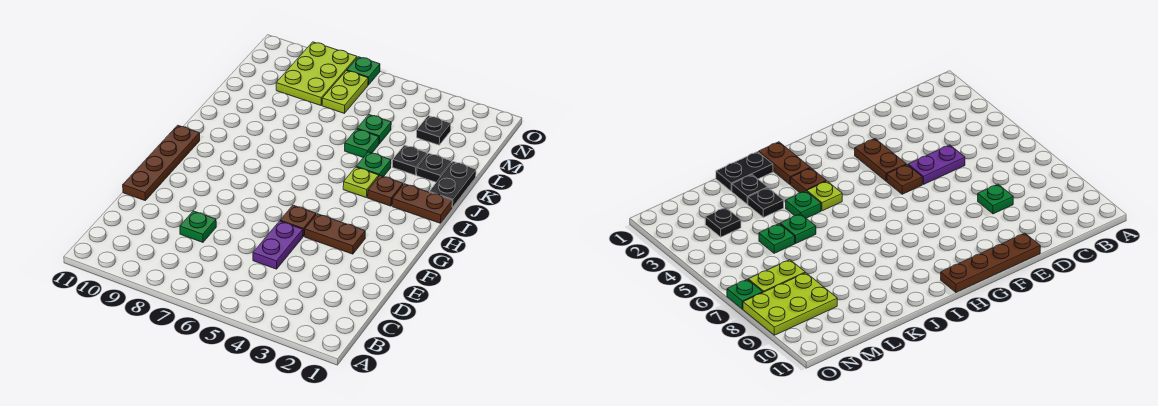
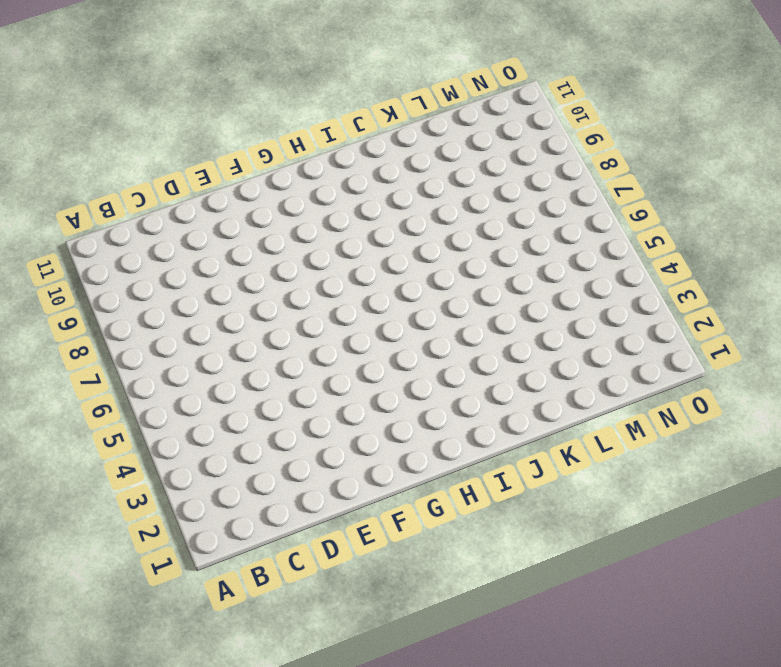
none -> purple 1x2 plate [253,221,303,269]
none -> green 1x1 plate [180,211,216,242]
none -> brown 1x4 plate [123,125,200,200]

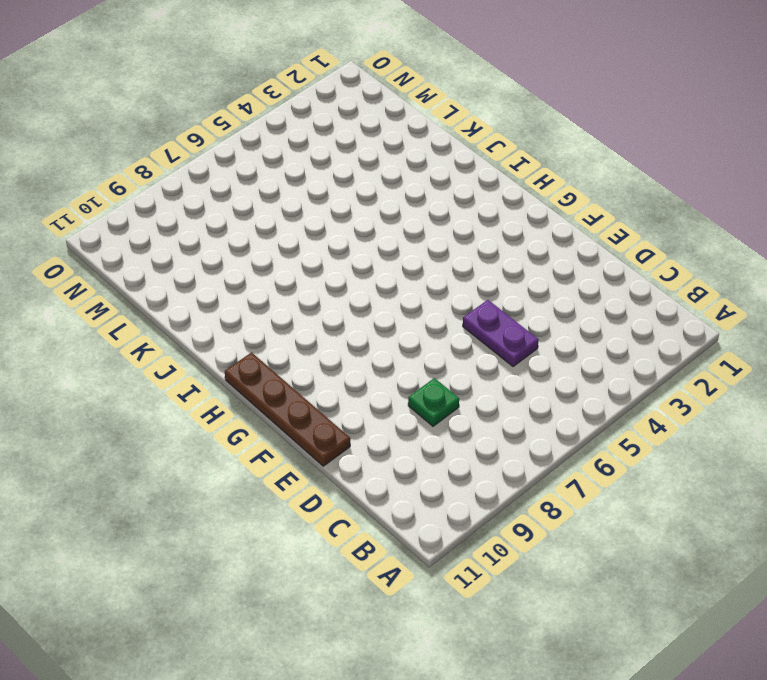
none -> brown 1x2 plate [305,214,365,254]
none -> brown 1x1 plate [280,205,316,236]
none -> brown 1x2 plate [392,184,452,223]

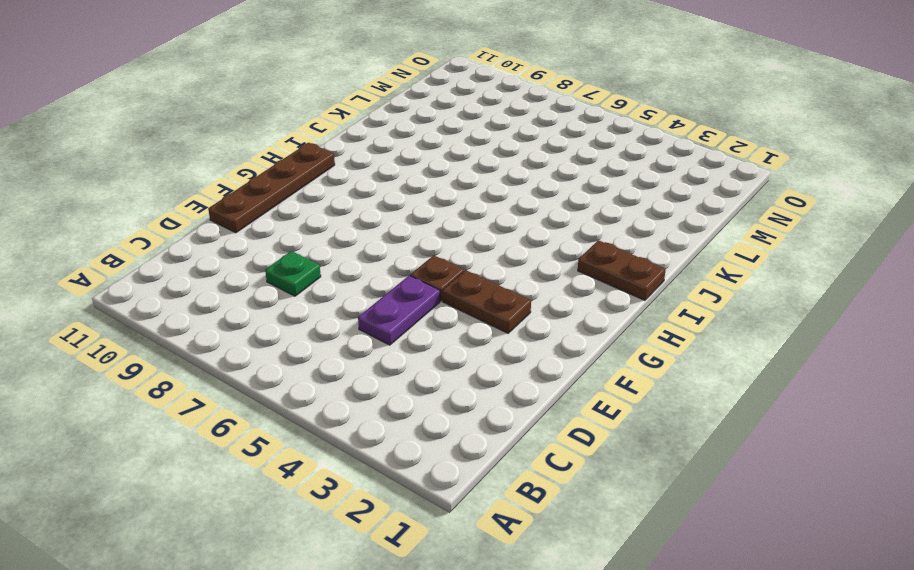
none -> brown 1x1 plate [368,176,403,206]
none -> lime 1x1 plate [343,167,379,198]
none -> black 1x2 plate [430,162,476,207]

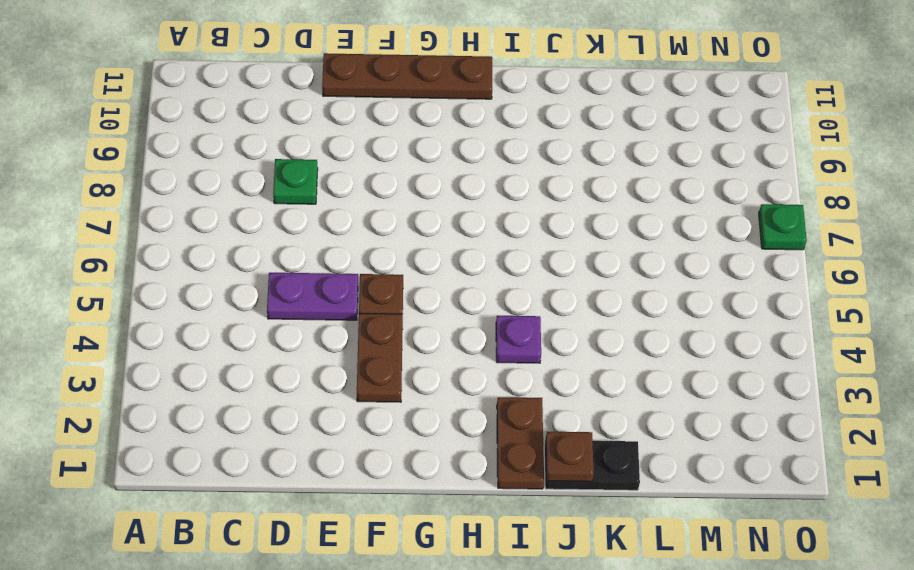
purple 1x1 plate [496,316,541,363] -> lime 1x1 plate [343,167,379,198]
brown 1x1 plate [546,432,594,482] -> brown 1x1 plate moved to [368,176,403,206]
none -> green 1x1 plate [356,152,391,177]
none -> black 1x1 plate [417,153,452,182]
none -> black 1x1 plate [392,145,427,175]

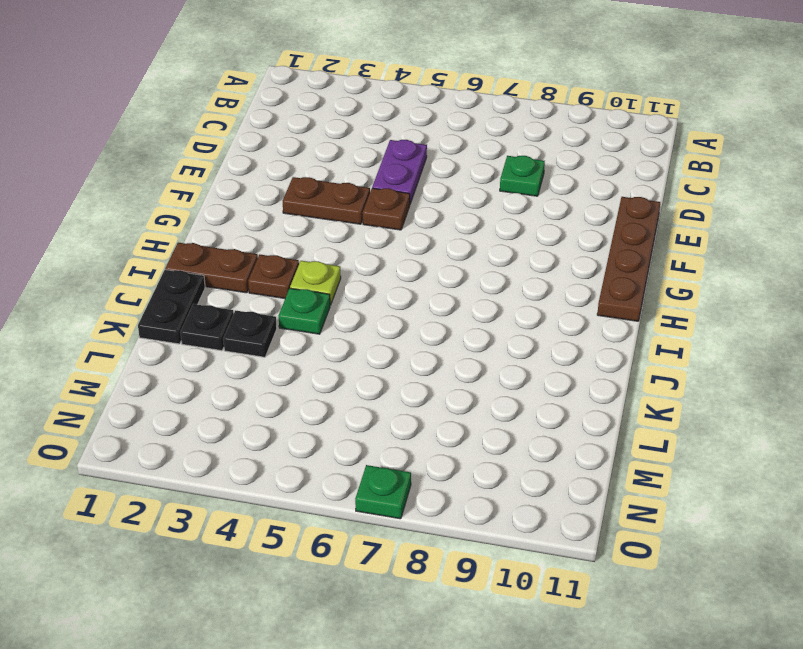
none -> green 1x1 plate [345,129,379,157]
none -> green 1x1 plate [357,115,391,144]
none -> black 1x1 plate [417,116,451,145]

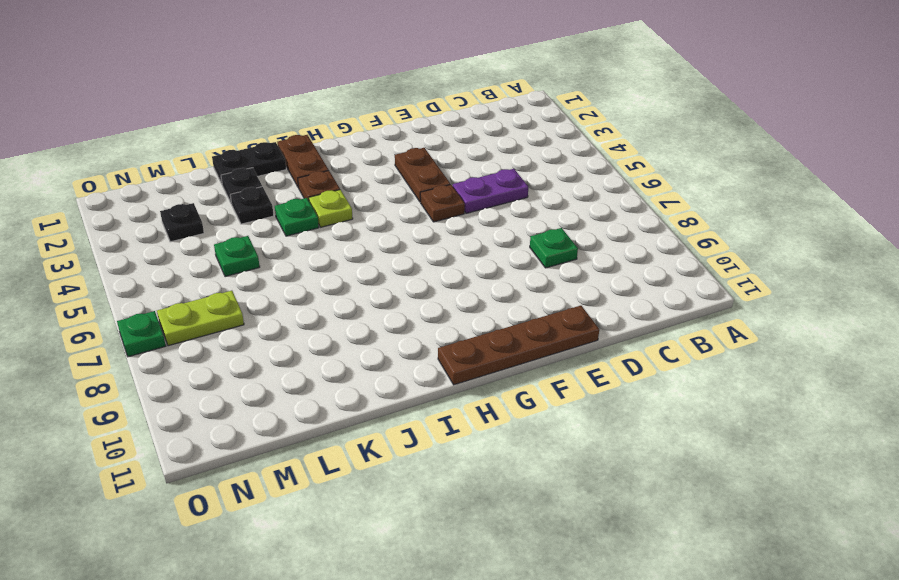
none -> green 1x1 plate [345,129,379,157]
none -> lime 2x3 plate [276,42,357,105]

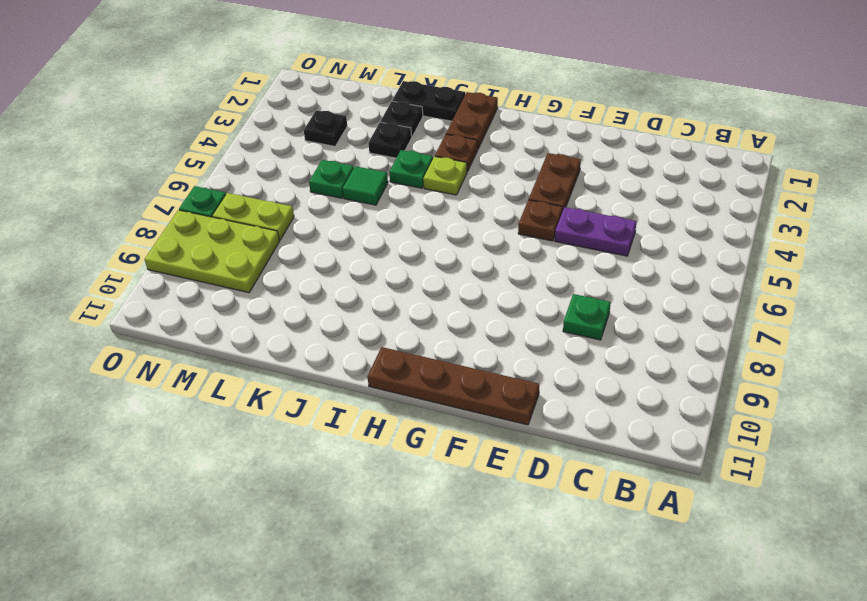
green 1x1 tile [343,166,388,205] -> green 1x1 plate [345,129,379,157]

